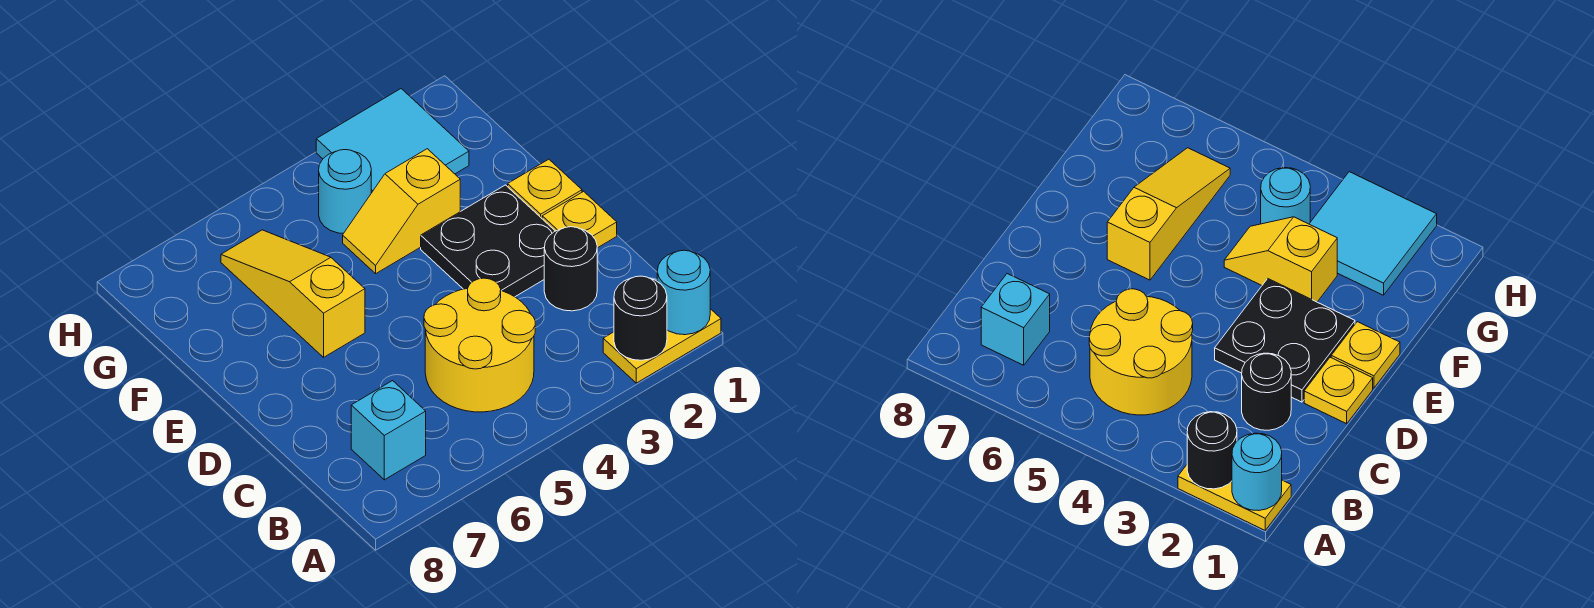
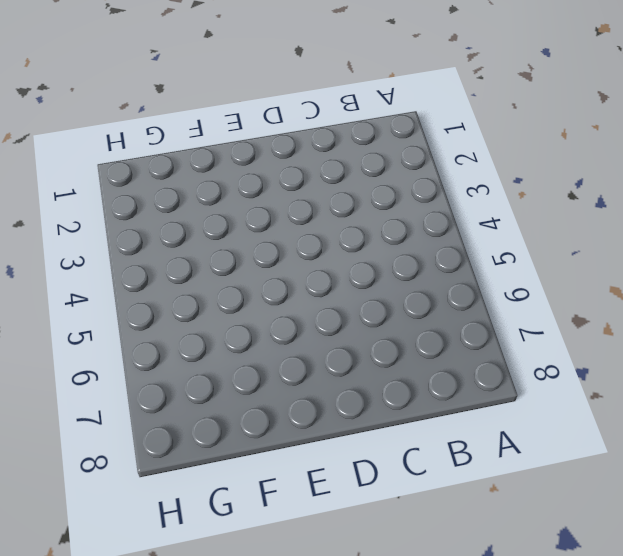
none -> yellow 1x2 plate [603,309,721,383]
none -> yellow 2x2 round brick [424,278,535,412]
none -> cyan 1x1 brick [351,381,426,480]

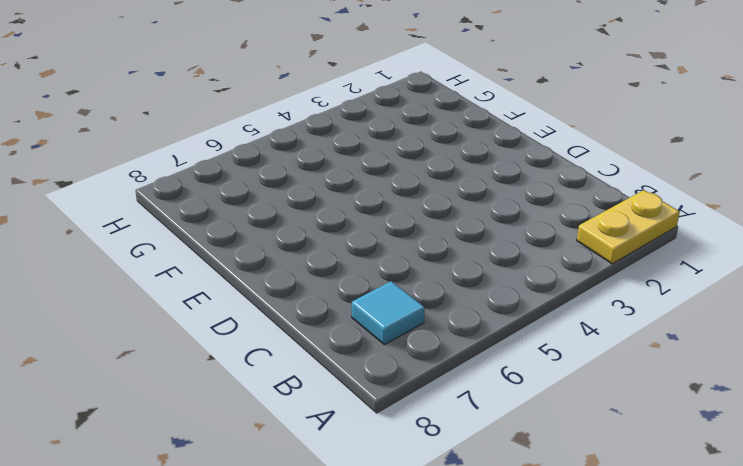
cyan 1x1 tile [352,281,425,345] -> cyan 1x1 brick [351,381,426,480]
none -> yellow 2x2 round brick [424,278,535,412]
none -> black 1x1 round brick [544,227,597,311]
none -> yellow 1x1 plate [542,191,617,248]

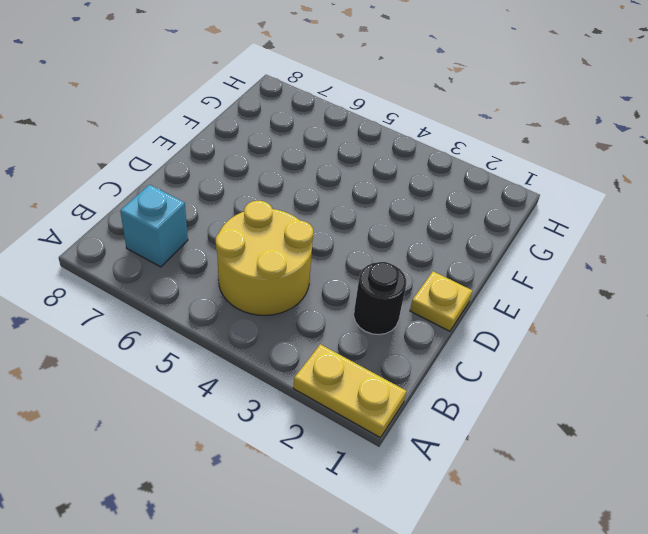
none -> black 2x2 plate [421,185,555,297]
none -> yellow 1x1 plate [508,159,582,218]
none -> yellow 1x3 slope [221,230,365,357]

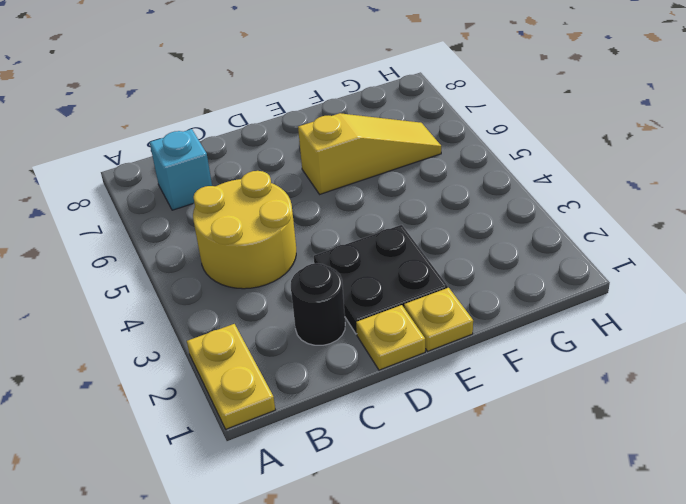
none -> yellow 1x2 slope [343,149,460,274]
none -> cyan 2x2 tile [316,89,469,193]
none -> cyan 1x1 round brick [319,150,371,233]

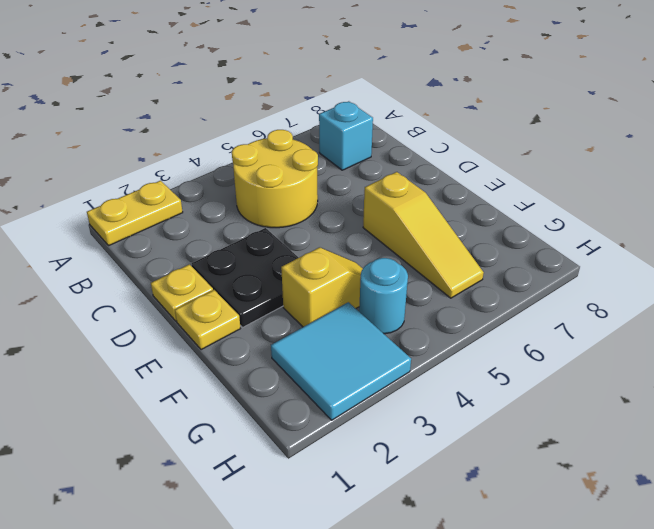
none -> black 1x1 round brick [544,227,597,311]
none -> cyan 1x1 round brick [657,250,710,335]
none -> black 1x1 round brick [614,276,667,360]

